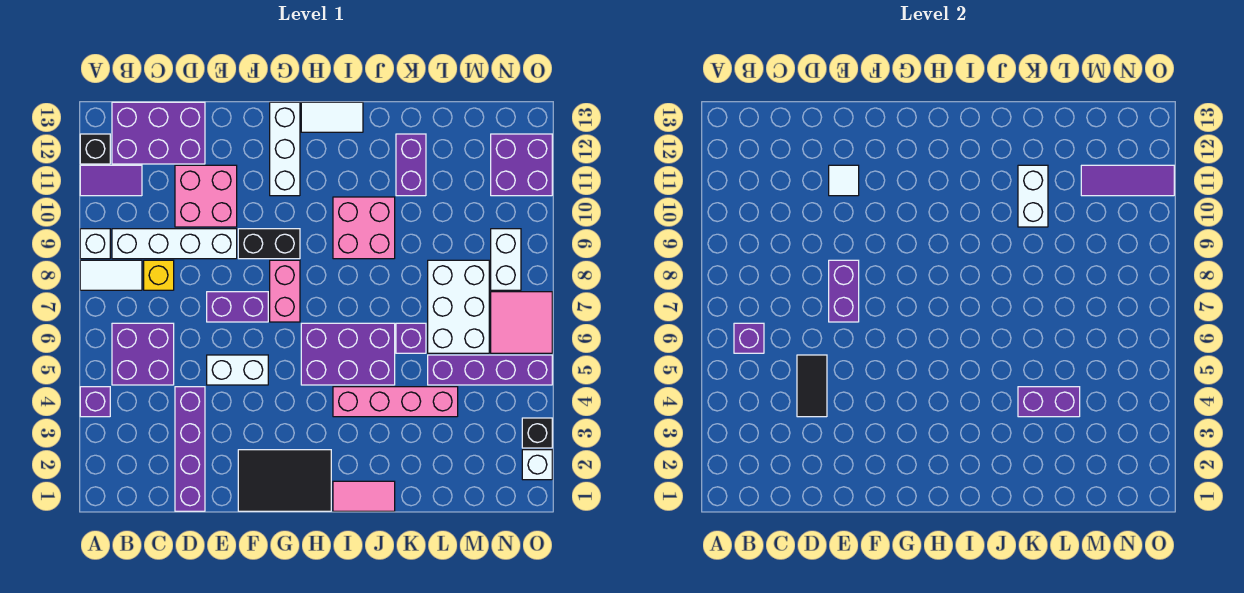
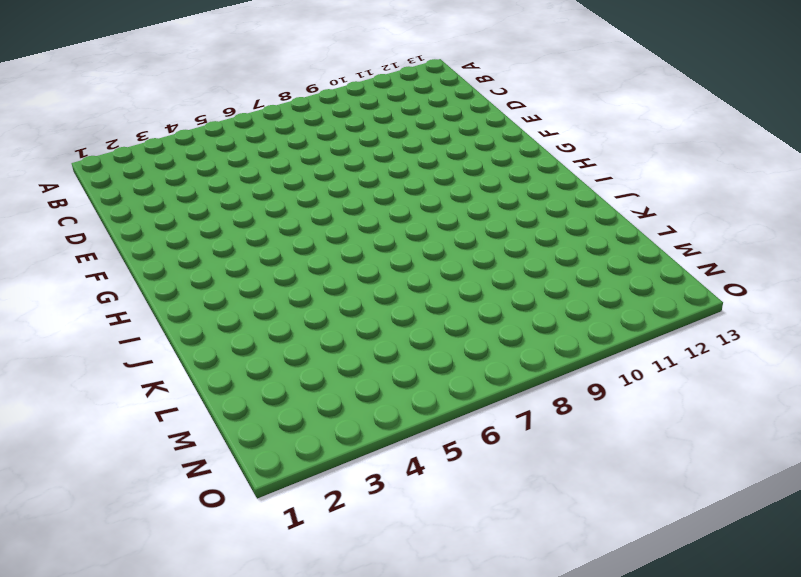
none -> purple 1x1 brick [80,387,110,417]
none -> white 1x2 tile [80,260,142,290]
none -> white 1x1 brick [80,229,110,259]
none -> purple 1x2 tile [80,165,142,196]

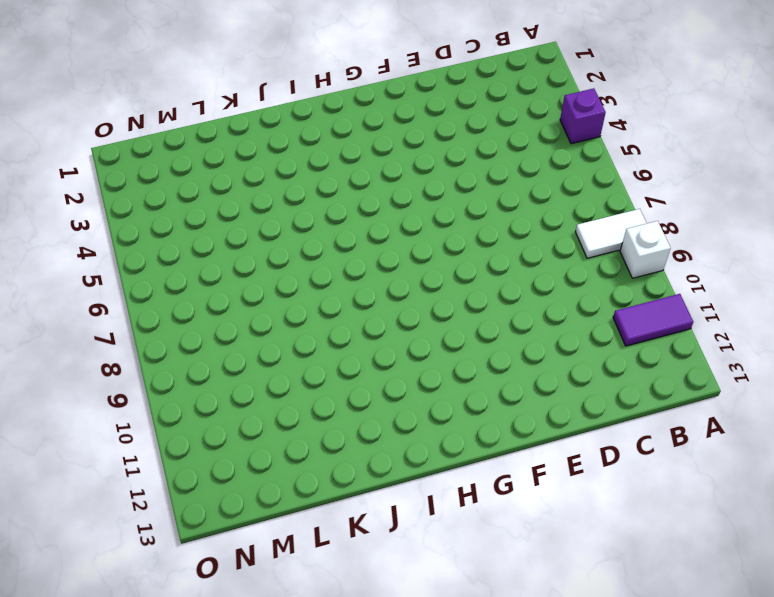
none -> black 1x1 brick [80,134,110,164]
none -> purple 2x2 brick [112,323,174,385]
none -> white 1x4 brick [112,229,237,259]
none -> purple 2x3 brick [112,102,205,164]

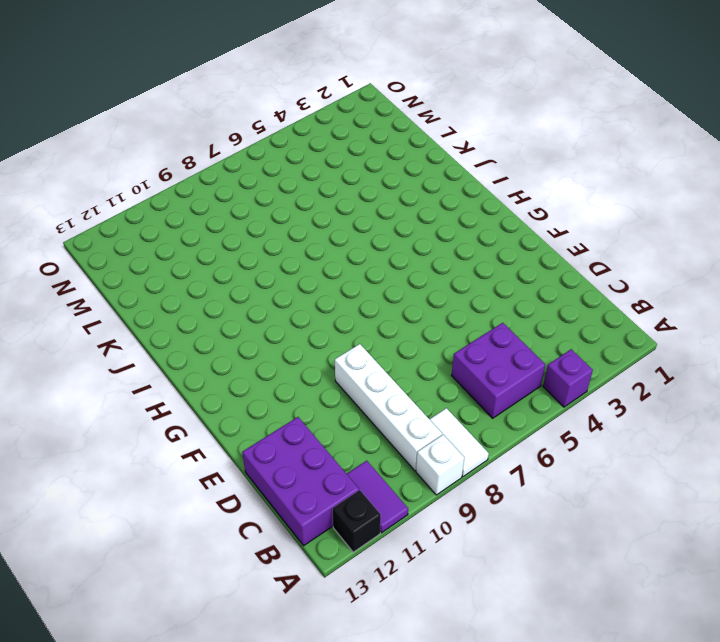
none -> yellow 1x1 brick [144,260,174,290]
none -> purple 1x4 brick [175,387,205,511]
none -> pink 2x2 brick [175,165,237,227]
none -> white 1x2 brick [207,355,268,385]

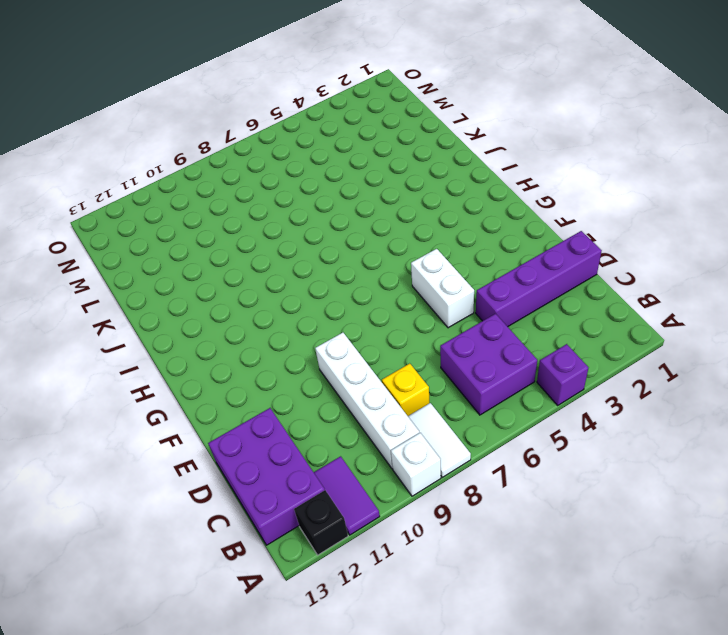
none -> pink 2x2 brick [175,165,237,227]
none -> purple 1x2 brick [207,292,268,322]
none -> black 2x3 tile [238,450,331,511]
none -> black 1x2 brick [238,229,300,259]

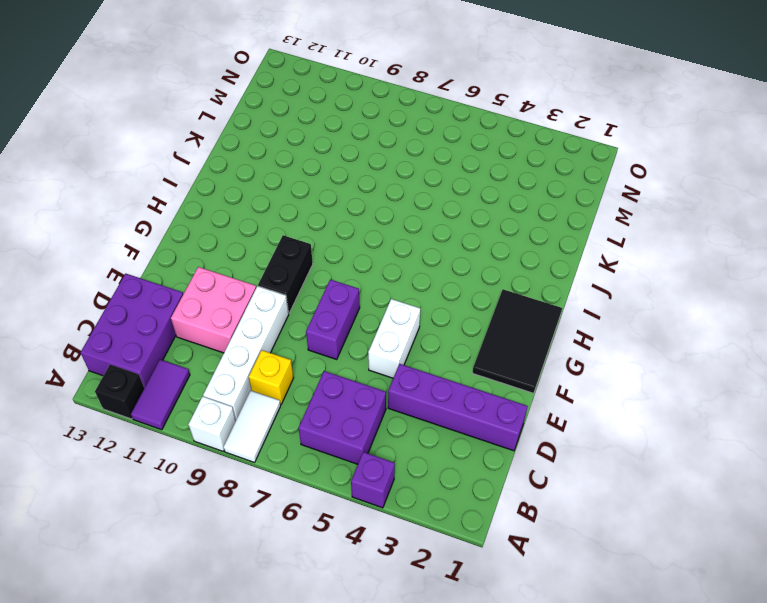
none -> pink 1x2 brick [270,260,300,322]
none -> white 1x3 brick [270,102,300,196]
none -> purple 2x3 brick [301,323,395,385]
none -> white 1x2 tile [301,102,363,132]

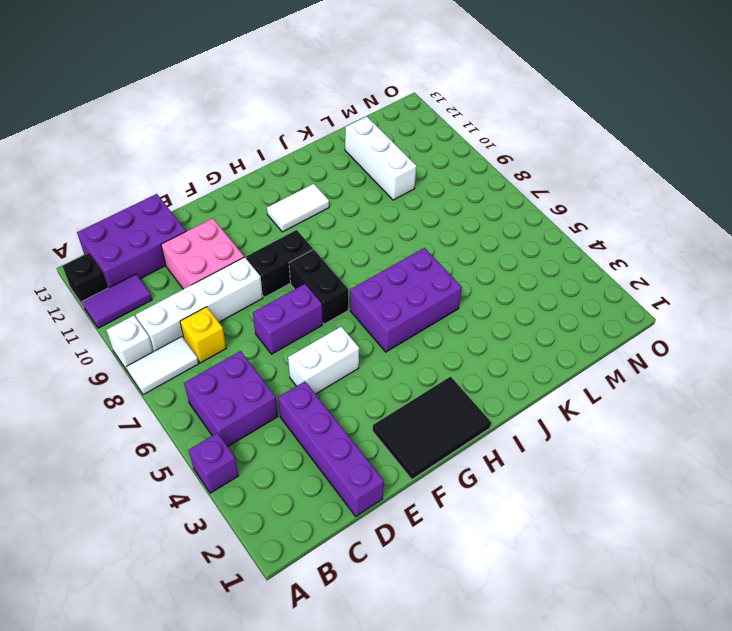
black 1x2 brick [289,249,348,324] -> pink 1x2 brick [270,260,300,322]
white 1x2 tile [267,184,329,232] -> white 1x2 tile moved to [301,102,363,132]
white 1x3 brick [345,116,416,200] -> white 1x3 brick moved to [270,102,300,196]
none -> pink 1x2 tile [333,481,395,511]
none -> pink 1x4 brick [333,387,458,417]
none -> pink 2x2 brick [333,197,395,259]
none -> purple 1x1 brick [396,323,426,353]

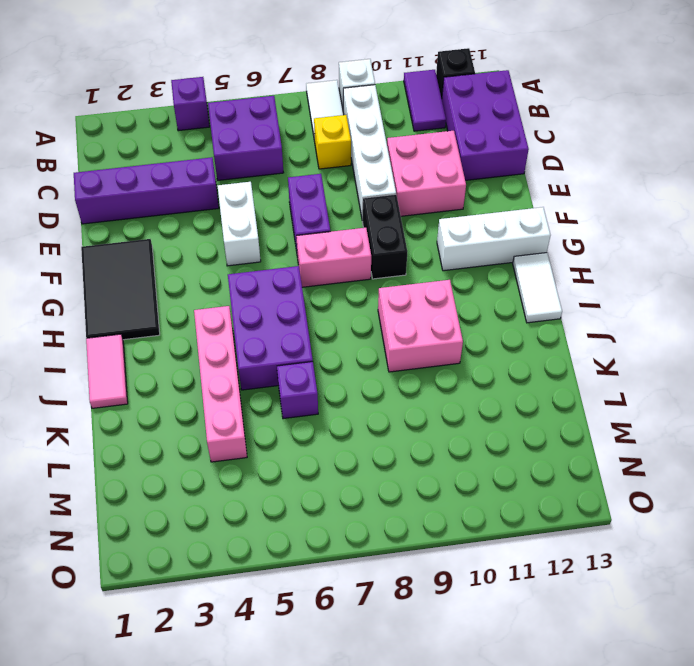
none -> purple 1x2 brick [396,134,426,196]
none -> purple 1x4 brick [428,355,552,385]
none -> white 2x3 brick [428,260,489,353]
none -> pink 2x2 tile [491,292,552,353]

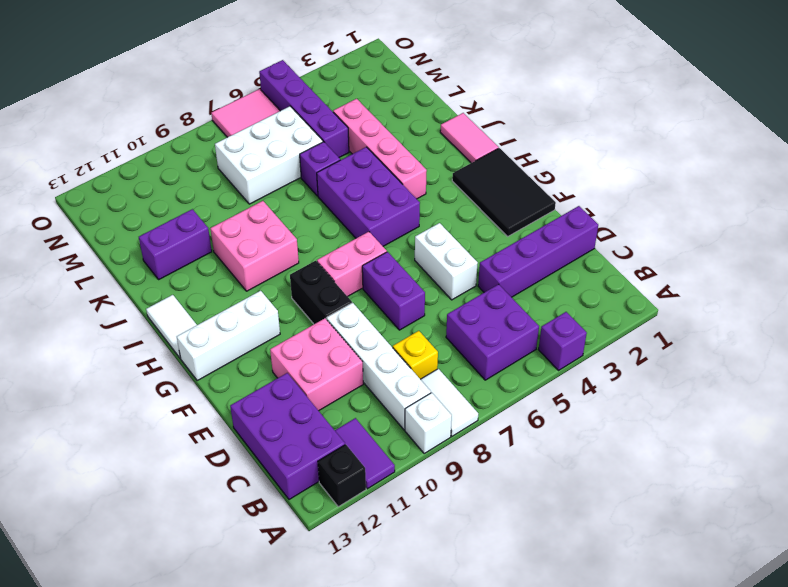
none -> white 1x2 brick [491,229,521,290]
none -> purple 2x2 brick [491,134,552,196]
none -> white 1x1 brick [522,450,552,480]
none -> black 1x1 brick [522,418,552,448]

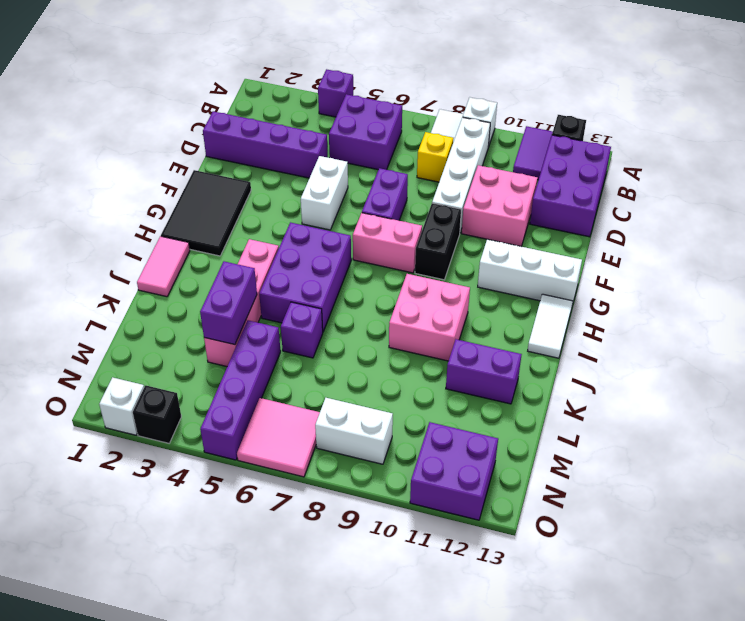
none -> white 2x3 brick [428,260,489,353]
none -> purple 1x1 brick [734,323,764,353]
none -> black 1x2 tile [797,355,827,417]
none -> purple 1x2 brick [829,260,859,322]

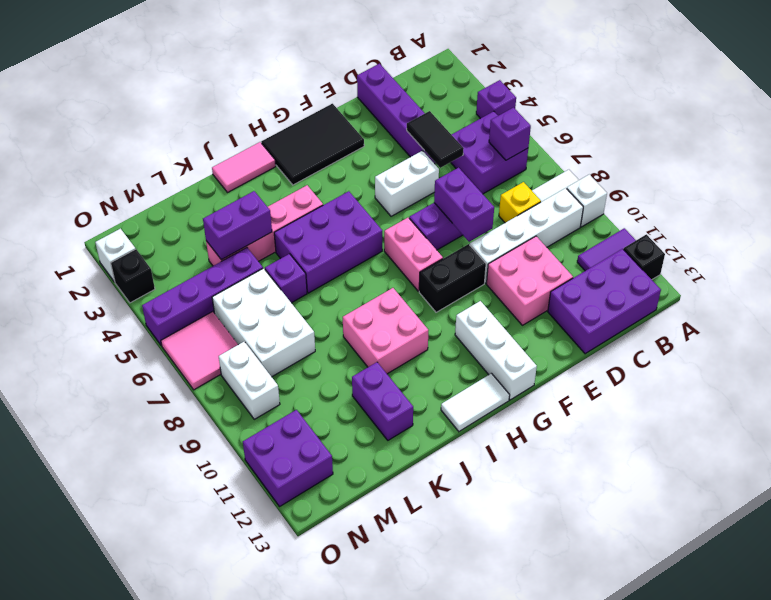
none -> white 1x1 tile [829,165,859,196]
none -> white 1x2 brick [1018,165,1048,227]
none -> purple 1x3 tile [1081,165,1174,196]

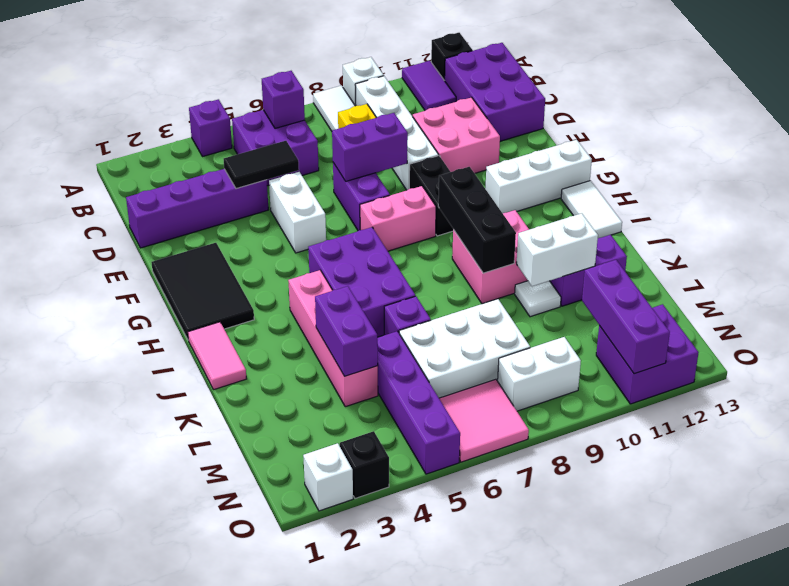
black 1x3 brick [438,167,516,273] -> none
white 1x1 tile [515,281,561,317] -> white 1x1 tile moved to [829,165,859,196]
purple 1x3 brick [582,260,670,374] -> purple 1x3 tile [1081,165,1174,196]

